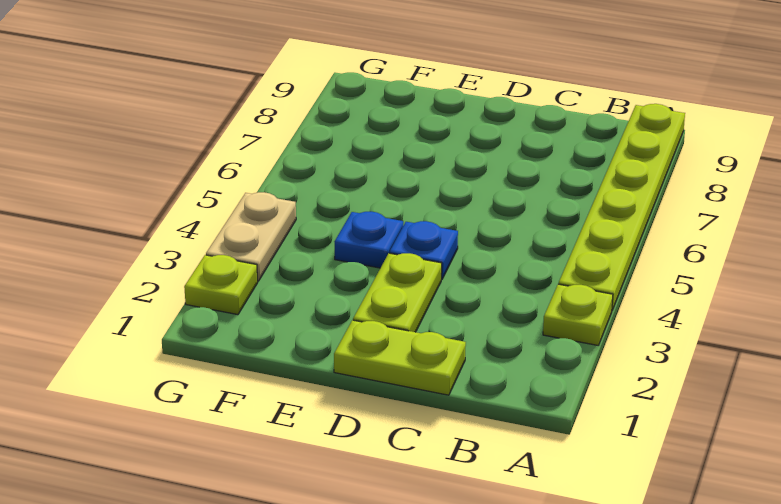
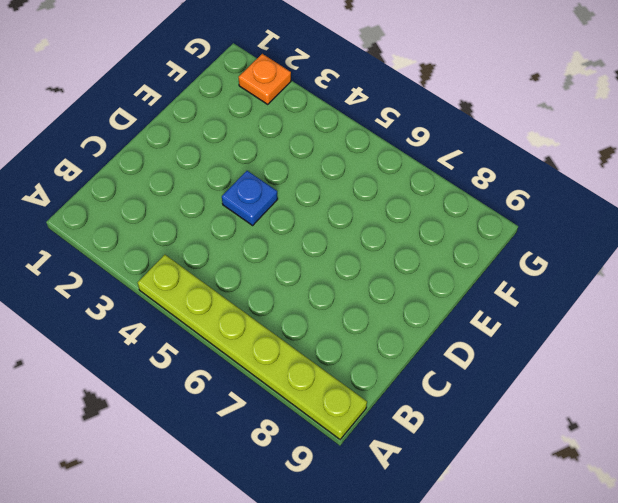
orange 1x1 plate [239,54,291,104] -> lime 1x1 plate [184,255,258,315]
none -> lime 1x1 plate [543,284,613,345]
none -> lime 1x2 plate [334,320,466,395]

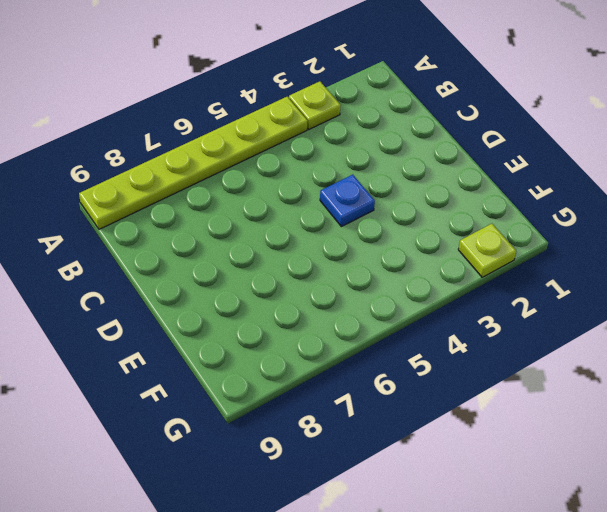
none -> lime 1x2 plate [334,320,466,395]
none -> lime 1x2 plate [353,253,442,332]

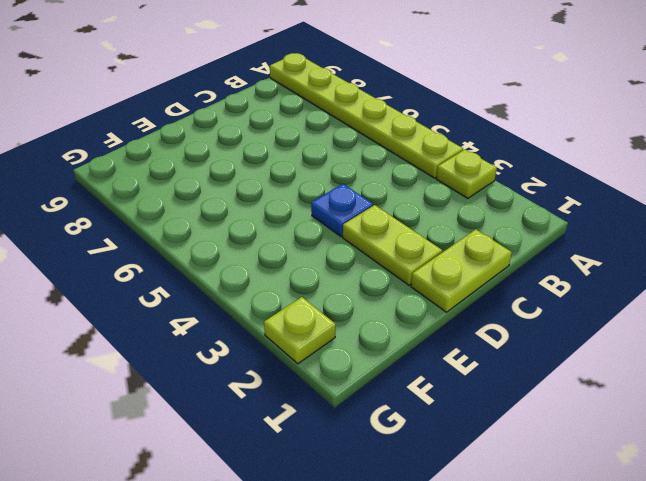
none -> blue 1x1 plate [335,212,403,268]
none -> tan 1x2 plate [206,192,296,281]

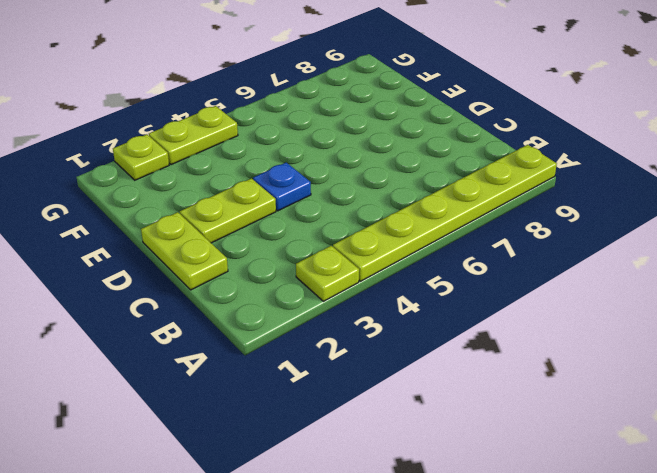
lime 1x2 plate [149,106,238,165] -> tan 1x2 plate [206,192,296,281]
none -> blue 1x1 plate [335,212,403,268]

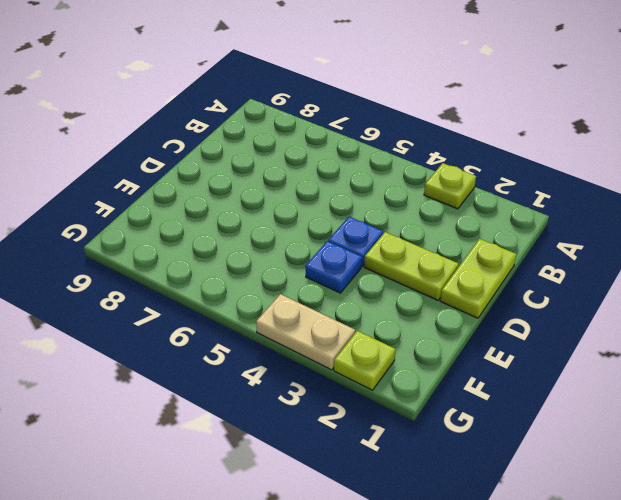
none -> lime 1x6 plate [558,104,685,310]

